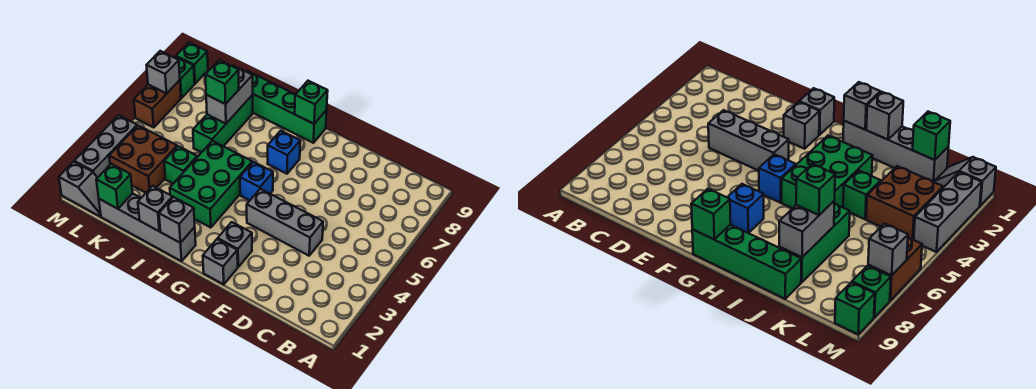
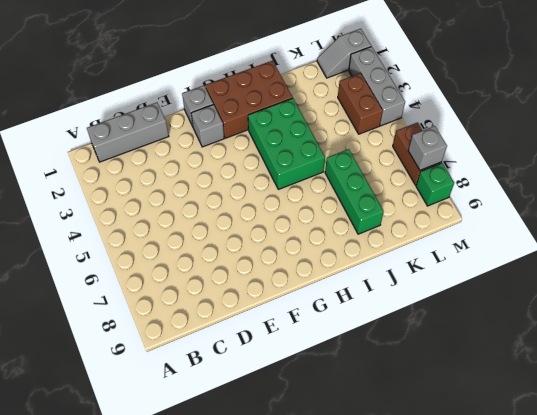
grey 1x3 brick [87,102,169,162] -> grey 1x3 brick moved to [247,189,323,256]
brown 2x3 brick [205,61,293,138] -> grey 1x4 brick [99,193,196,261]
brown 1x2 brick [338,73,383,134] -> brown 2x2 brick [109,125,177,193]
none -> blue 1x1 brick [240,162,273,201]
none -> blue 1x1 brick [268,131,300,174]
none -> green 1x4 brick [247,71,327,143]

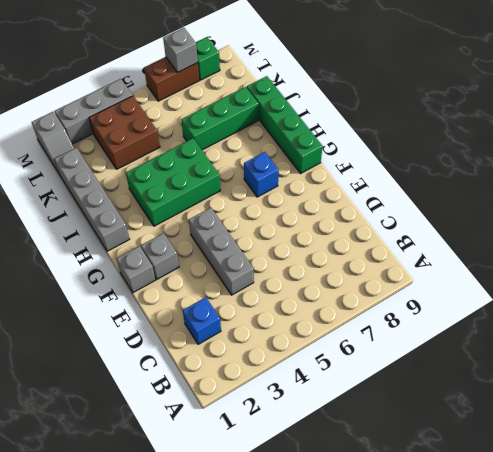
blue 1x1 brick [183,297,221,344] -> blue 1x1 brick moved to [240,162,273,201]
none -> green 1x1 brick [164,146,197,184]
none -> green 1x1 brick [176,42,208,84]
none -> green 1x1 brick [295,81,328,124]

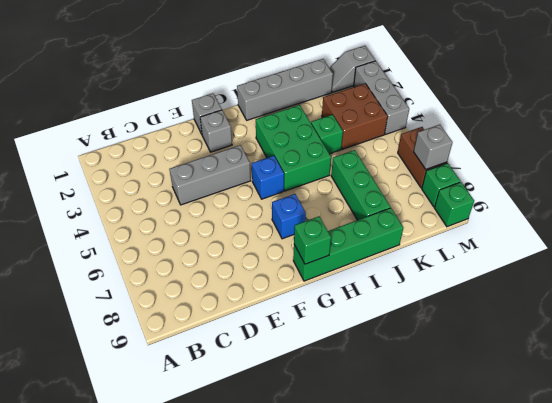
none -> grey 1x1 brick [159,197,195,243]
none -> grey 1x1 brick [138,186,173,231]
none -> grey 1x2 brick [206,66,253,124]

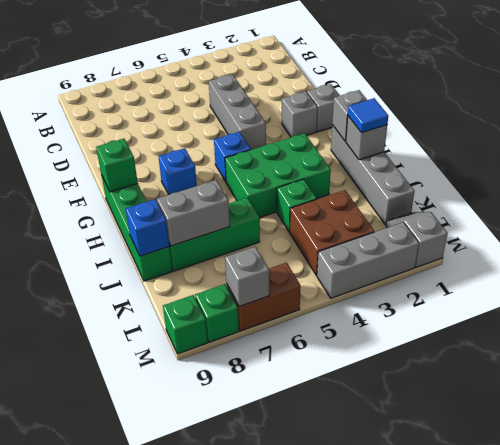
blue 1x1 tile [348,98,388,133] -> none
blue 1x1 brick [126,199,169,256] -> none
none -> green 1x1 brick [96,164,133,209]
none -> green 1x1 brick [205,60,239,104]

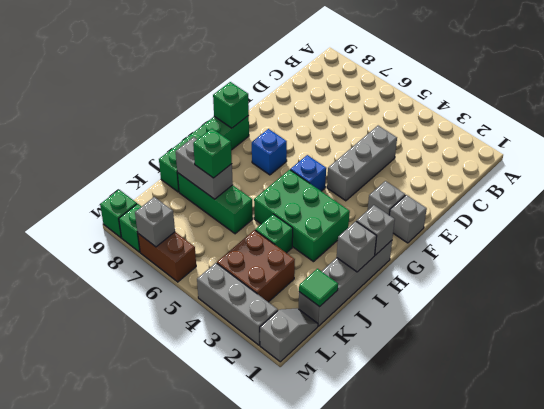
green 1x1 tile [299,269,338,307] -> green 1x1 brick [96,164,133,209]

